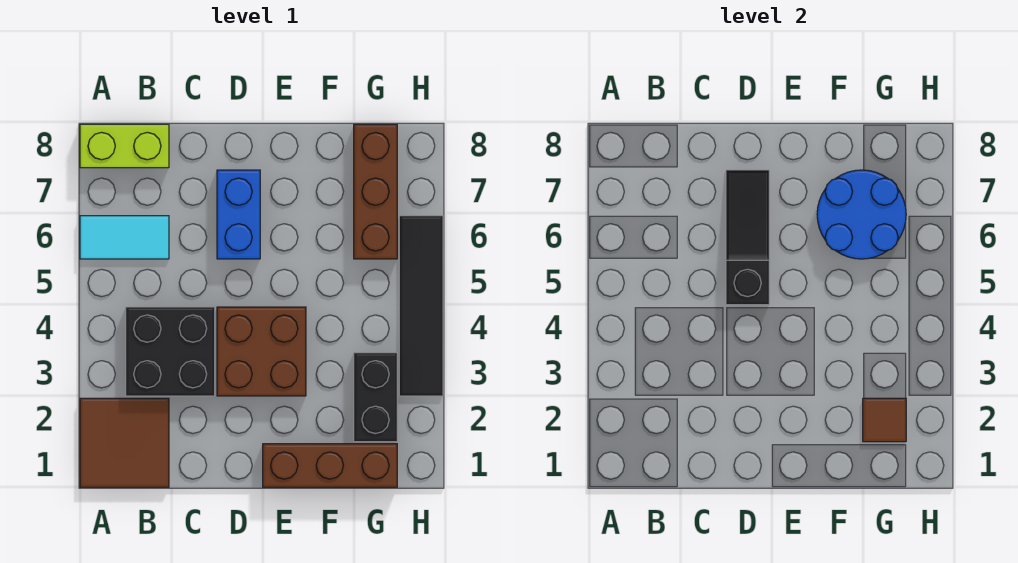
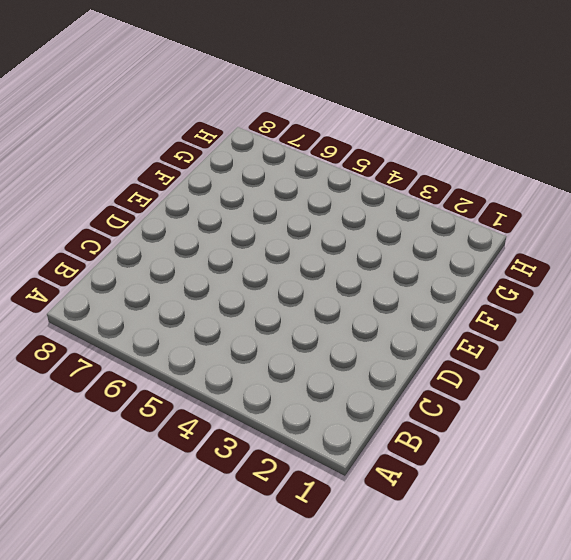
none -> brown 2x2 tile [80,398,169,487]
none -> cyan 1x2 tile [80,216,169,259]
none -> lime 1x2 brick [80,124,169,168]

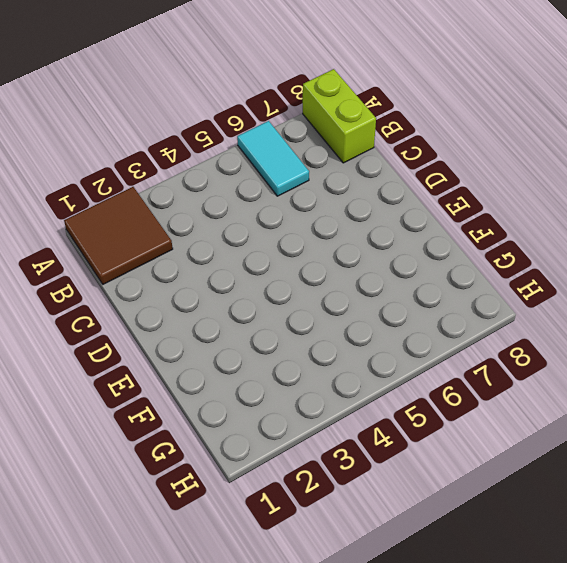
none -> black 2x2 brick [126,307,215,396]
none -> brown 2x2 brick [217,307,306,396]
none -> blue 1x2 brick [217,170,260,259]

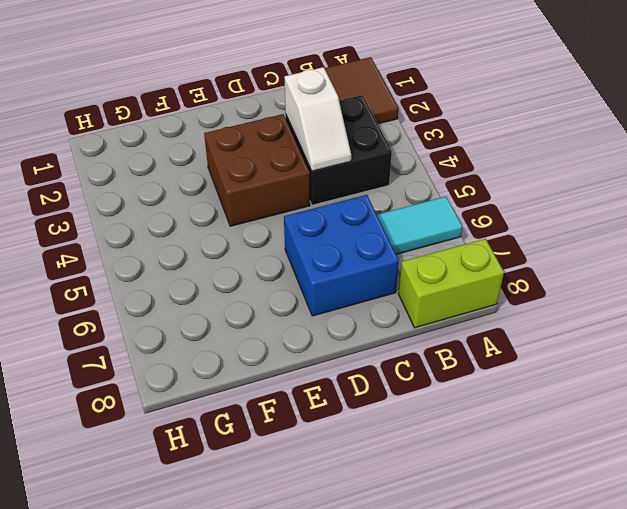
white 1x2 slope [285,67,351,171] -> none
blue 2x2 brick [284,195,399,316] -> blue 1x2 brick [217,170,260,259]
none -> brown 1x3 brick [263,444,397,487]
none -> black 1x2 brick [354,353,397,442]
none -> brown 1x3 brick [354,124,397,259]

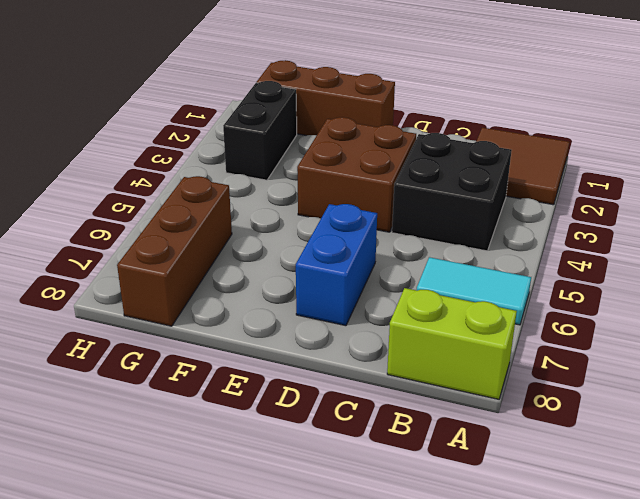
none -> black 1x4 tile [399,216,443,396]
none -> black 1x3 slope [726,170,769,305]
none -> blue 2x2 round brick [817,170,906,259]

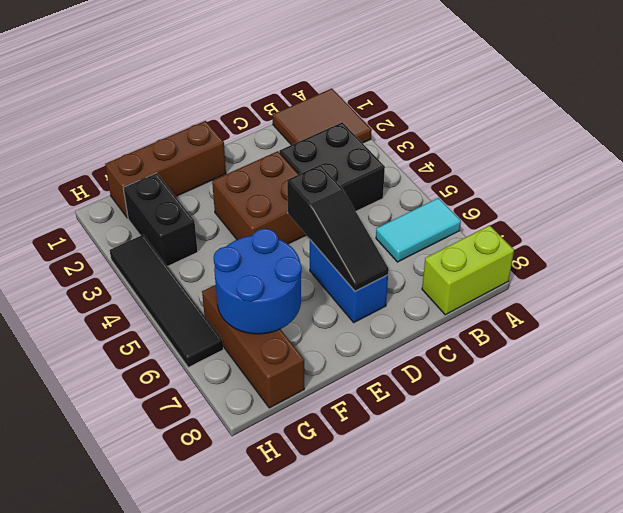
none -> brown 1x1 tile [863,398,906,442]

